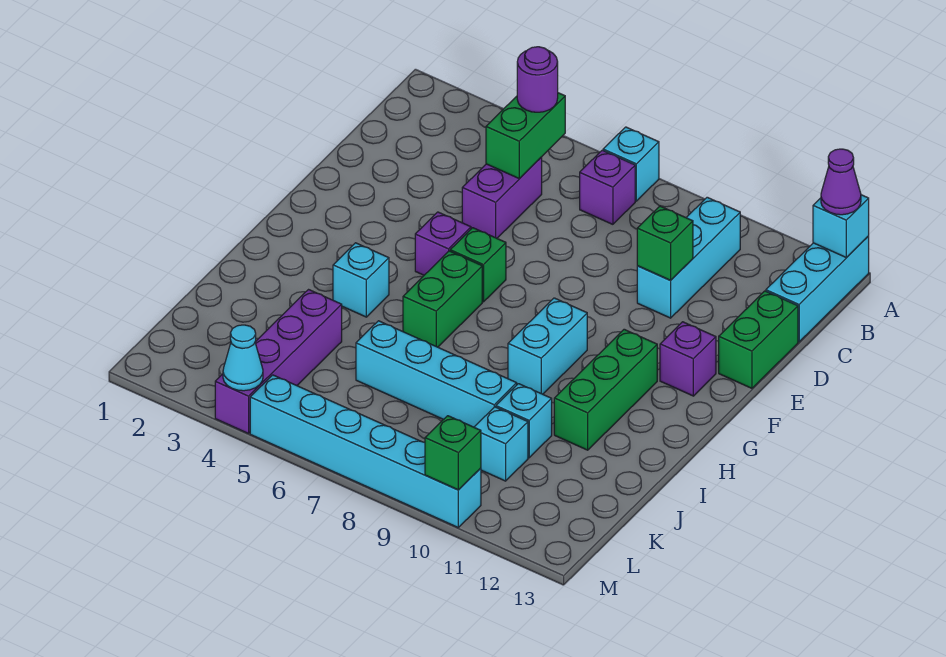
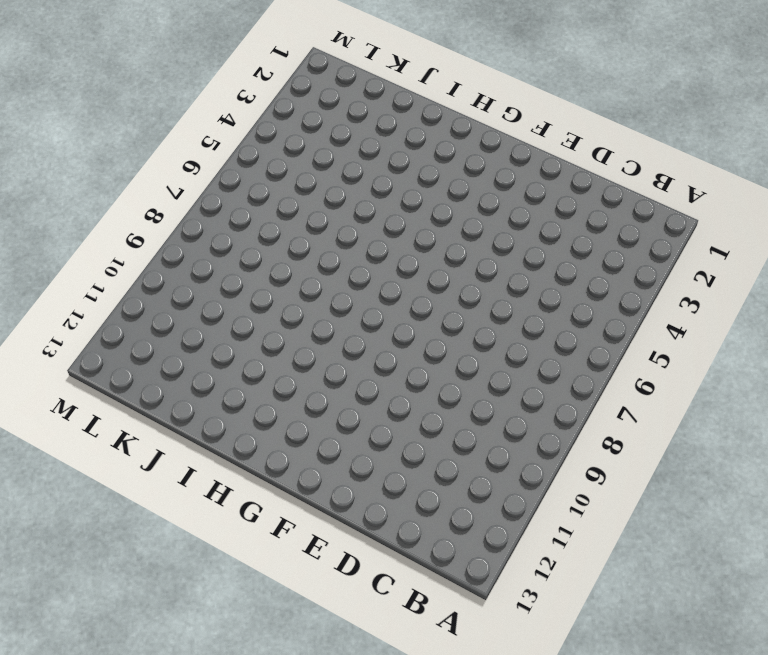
none -> cyan 1x1 brick [603,127,659,201]
none -> cyan 1x3 brick [766,236,869,342]
none -> purple 1x1 brick [580,150,635,224]

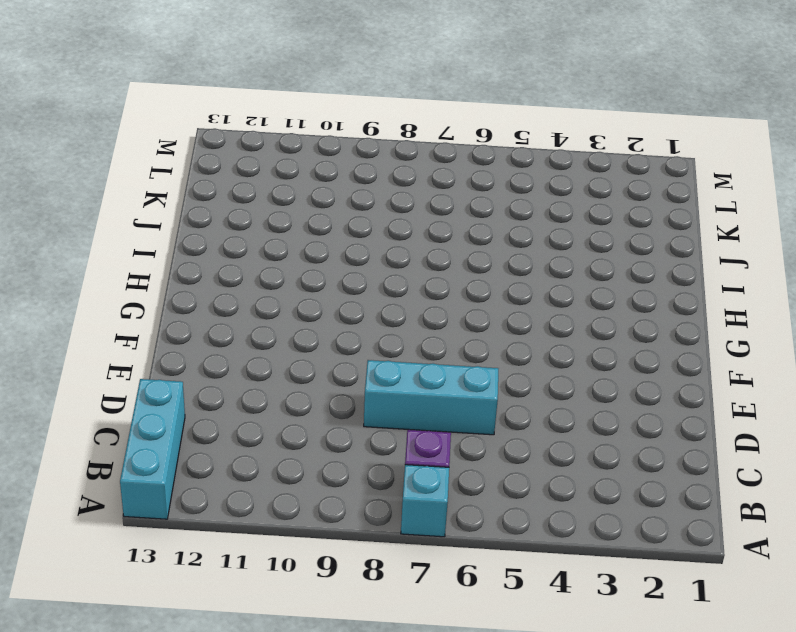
cyan 1x3 brick [364,360,498,435] -> cyan 1x3 brick turned to [637,197,740,318]
none -> purple 1x2 brick [462,157,542,238]
none -> green 1x2 brick [719,291,798,388]
none -> purple 1x1 brick [415,212,471,275]

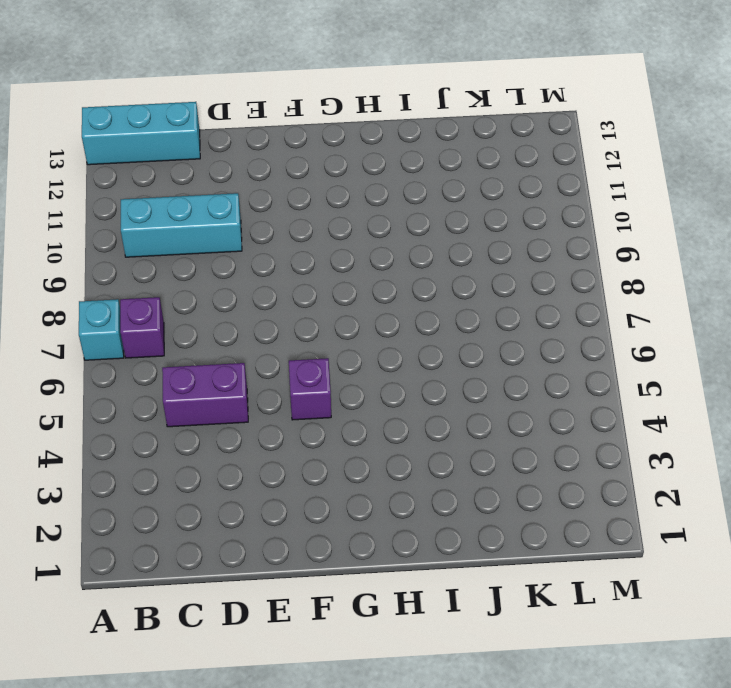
none -> green 1x2 brick [719,291,798,388]
none -> green 1x1 brick [450,228,506,302]
none -> purple 1x1 brick [660,322,716,396]

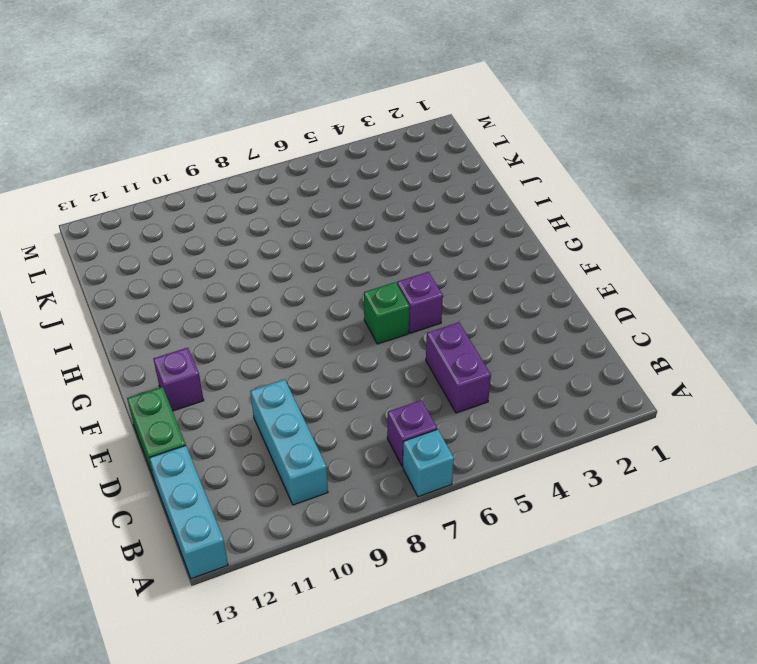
none -> green 1x2 brick [403,251,482,347]
none -> cyan 1x2 brick [508,298,587,394]
none -> green 1x3 brick [554,329,657,450]

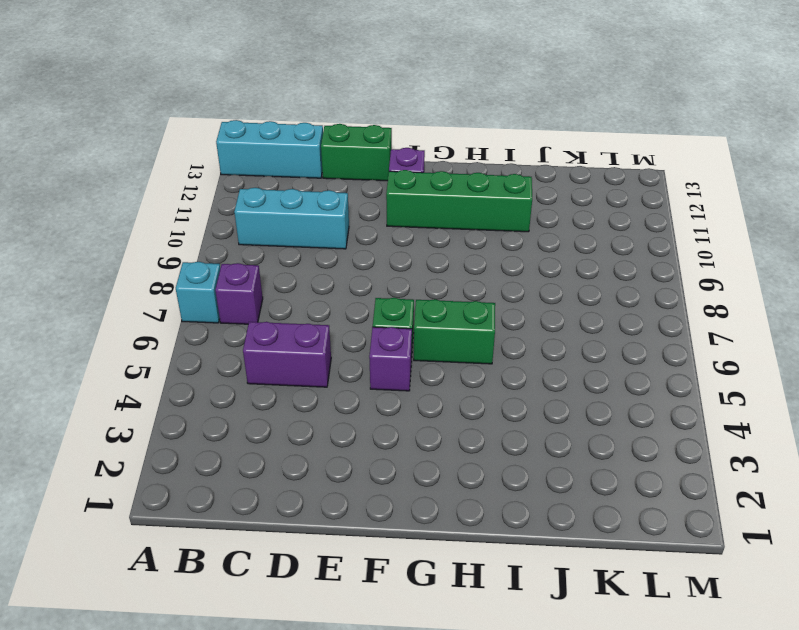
green 1x4 brick [386,170,532,232] -> green 1x3 brick [554,329,657,450]
none -> cyan 1x2 brick [508,298,587,394]
none -> cyan 1x1 brick [333,243,389,317]
none -> purple 1x4 brick [215,290,342,433]

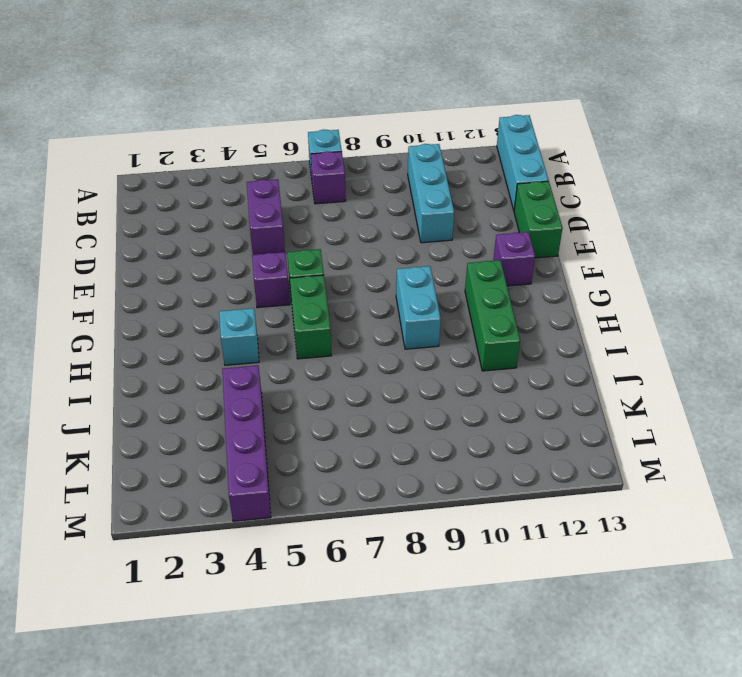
none -> cyan 1x4 brick [356,321,517,427]
none -> cyan 1x1 brick [496,384,552,458]
none -> cyan 1x1 brick [474,407,528,481]

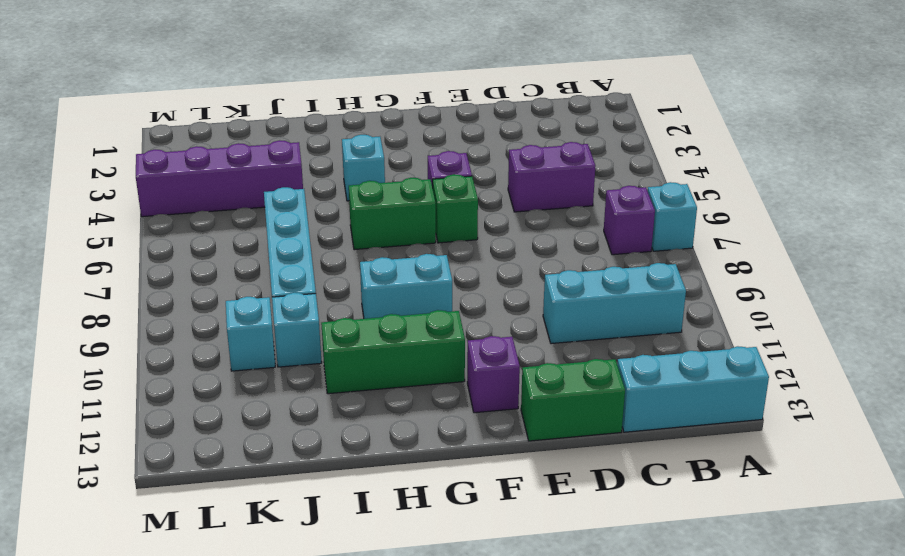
none -> cyan 1x6 brick [250,375,481,527]
none -> cyan 1x1 brick [813,195,869,258]
none -> green 1x2 brick [486,93,565,179]

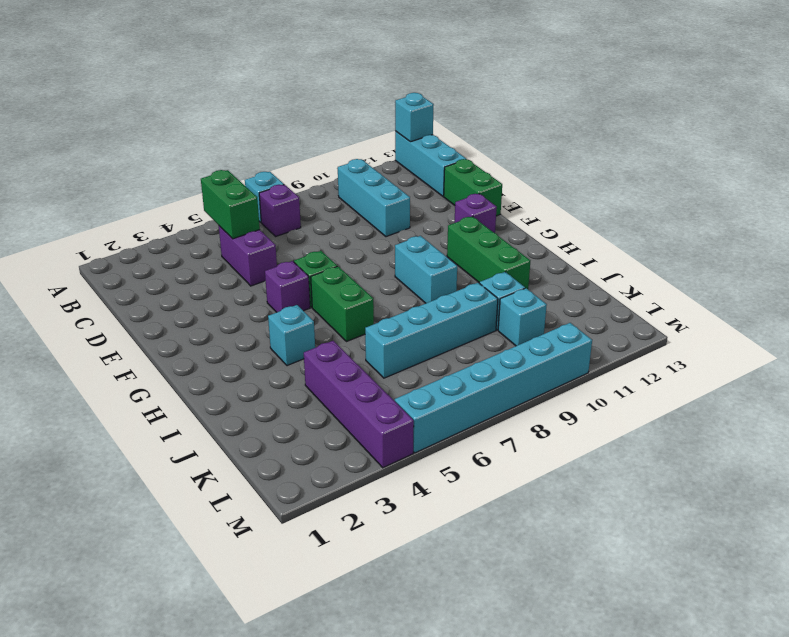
none -> green 1x1 brick [637,206,693,280]
none -> cyan 1x1 cone [223,325,263,391]
none -> green 1x1 brick [425,416,481,490]

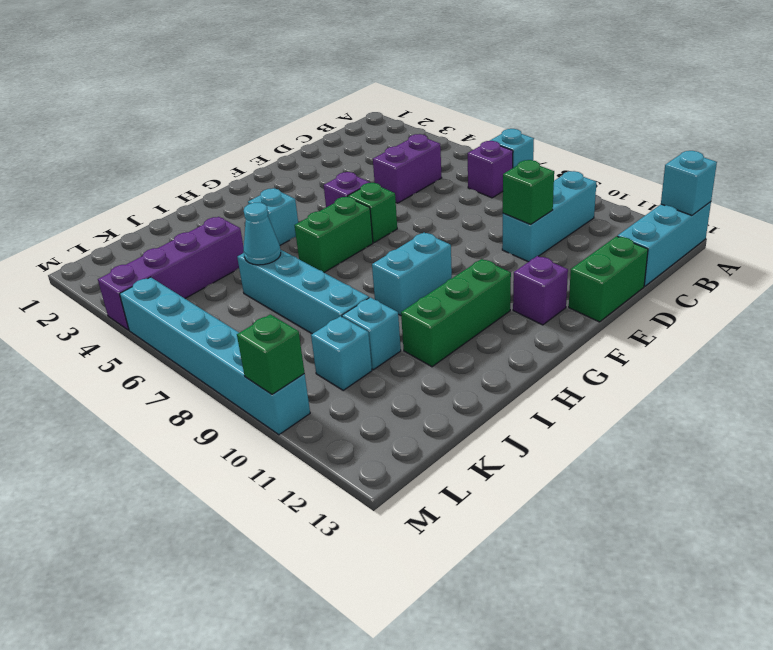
cyan 1x1 cone [243,203,281,265] -> cyan 1x1 cone moved to [223,325,263,391]
none -> green 1x2 brick [486,93,565,179]
none -> purple 1x1 cone [821,149,861,215]
none -> purple 1x1 round brick [517,47,558,112]

